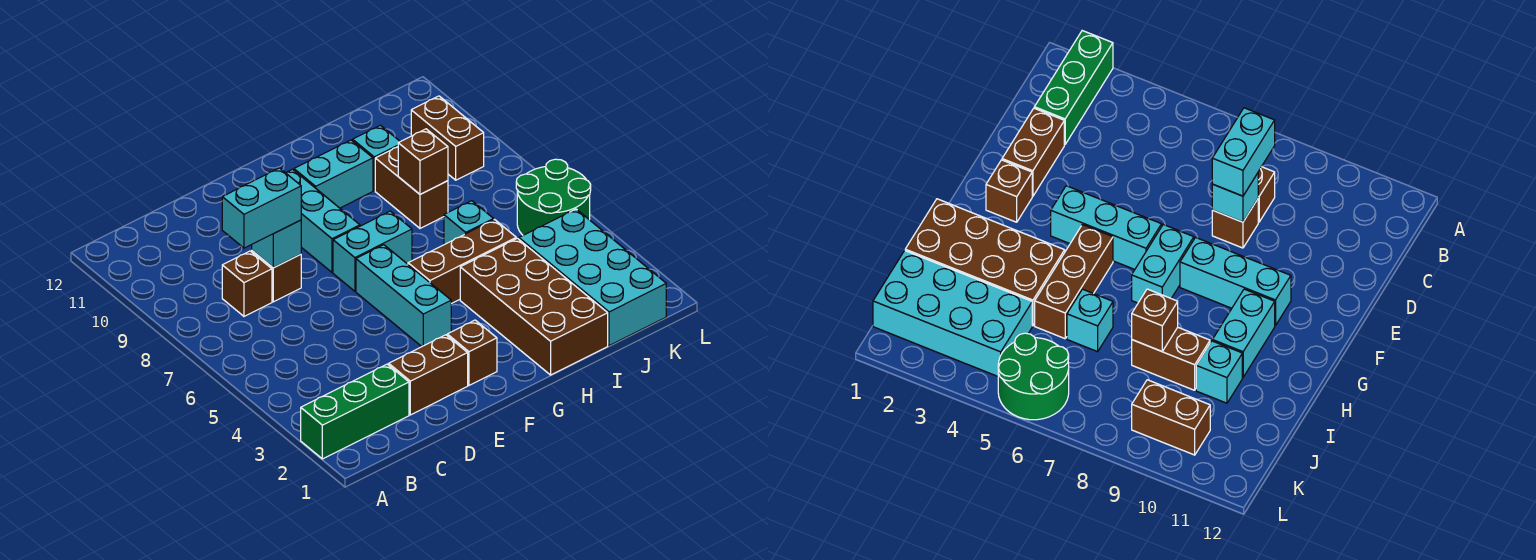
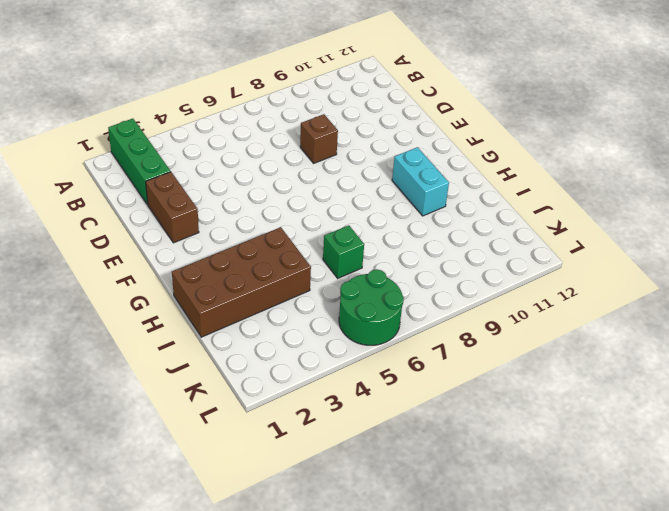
green 1x1 brick [323,225,364,278] -> cyan 1x1 brick [444,201,494,245]
none -> brown 1x1 brick [222,251,272,316]
none -> brown 1x1 brick [447,320,497,385]
none -> cyan 1x3 brick [356,245,451,346]

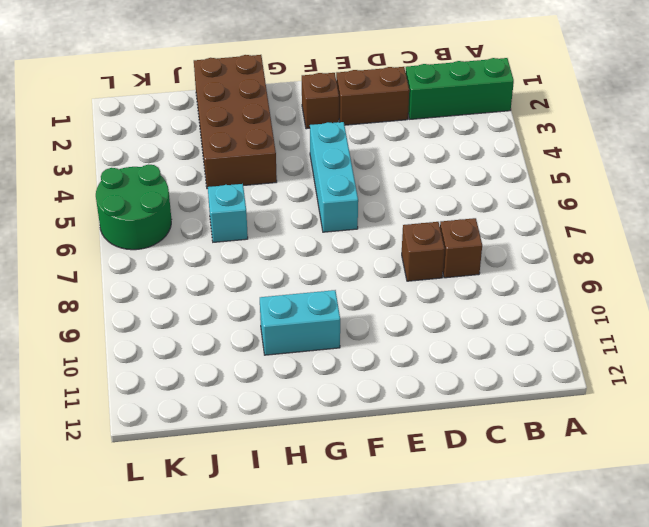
none -> cyan 1x2 brick [333,211,412,291]
none -> cyan 1x3 brick [286,169,360,272]
none -> brown 1x3 brick [408,220,516,304]

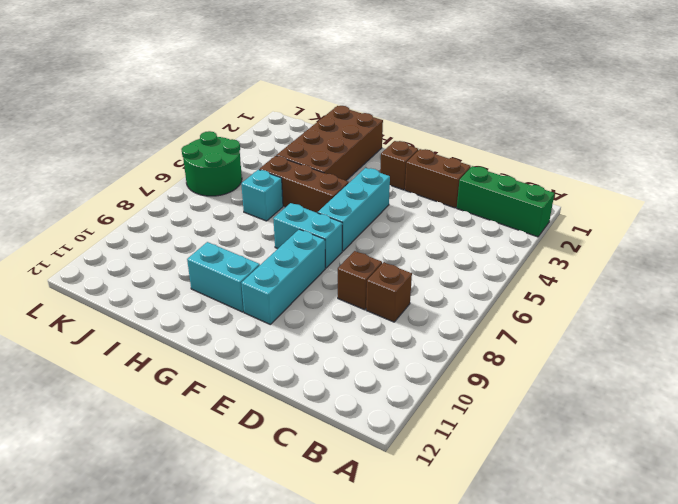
none -> brown 1x2 brick [375,147,448,228]
none -> cyan 1x1 brick [353,125,400,191]
none -> cyan 2x4 brick [519,209,666,346]

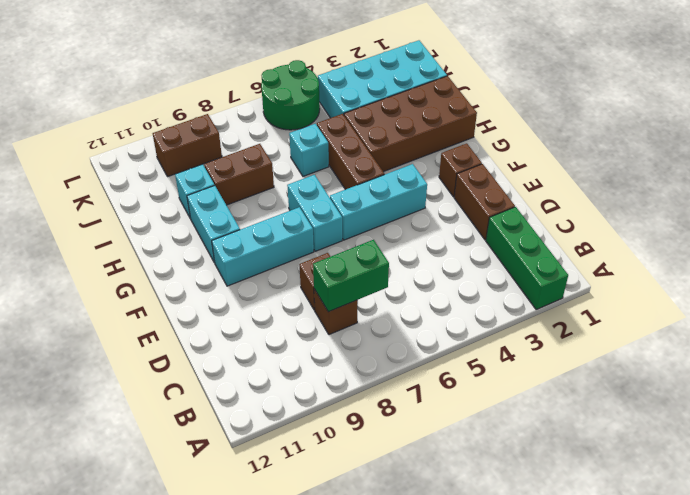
green 1x2 brick [313,240,389,312] -> none
none -> cyan 1x1 brick [252,220,301,268]
none -> brown 1x1 brick [398,129,448,194]
none -> cyan 1x2 brick [222,168,301,248]

